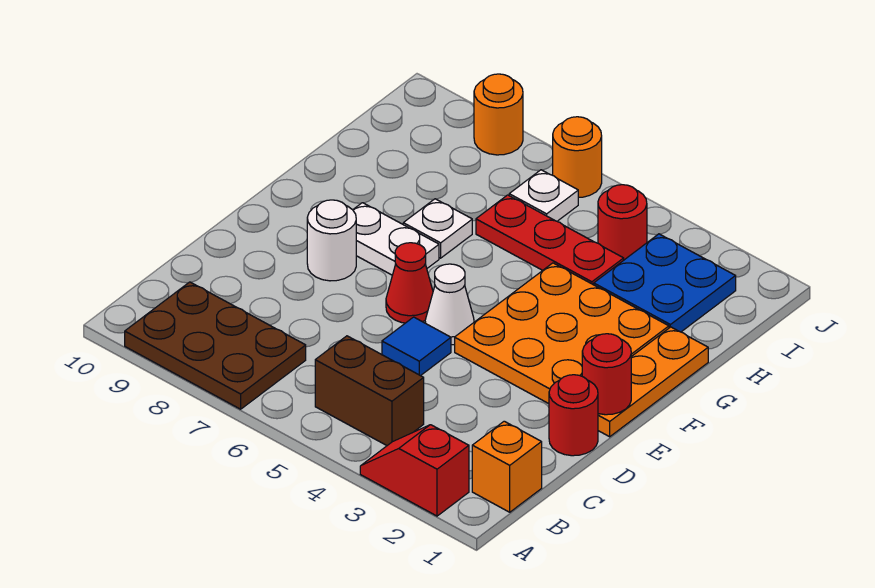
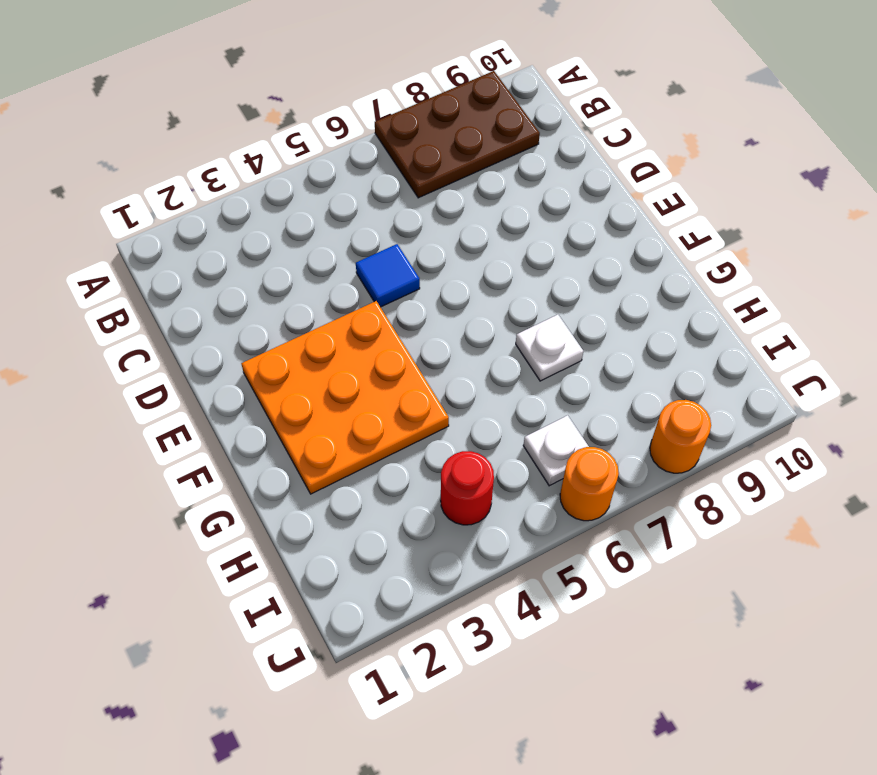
none -> red 1x2 slope [360,425,469,516]
none -> orange 1x1 brick [472,421,542,512]
none -> brown 1x2 brick [315,336,424,445]

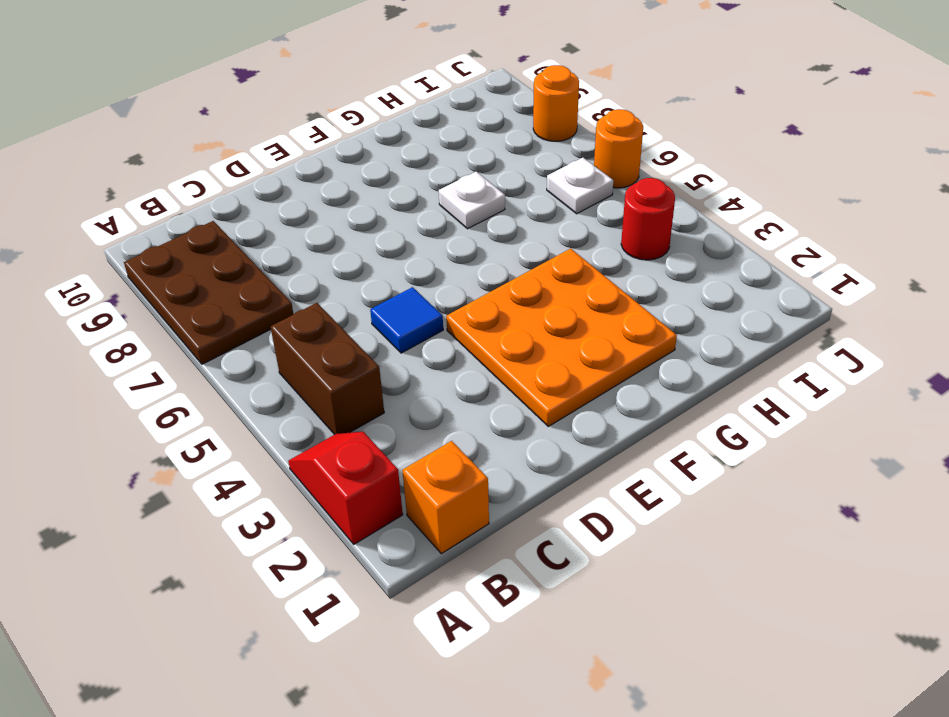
none -> red 1x1 round brick [549,375,598,456]
none -> orange 1x3 plate [598,327,708,437]
none -> white 1x1 cone [425,264,474,345]

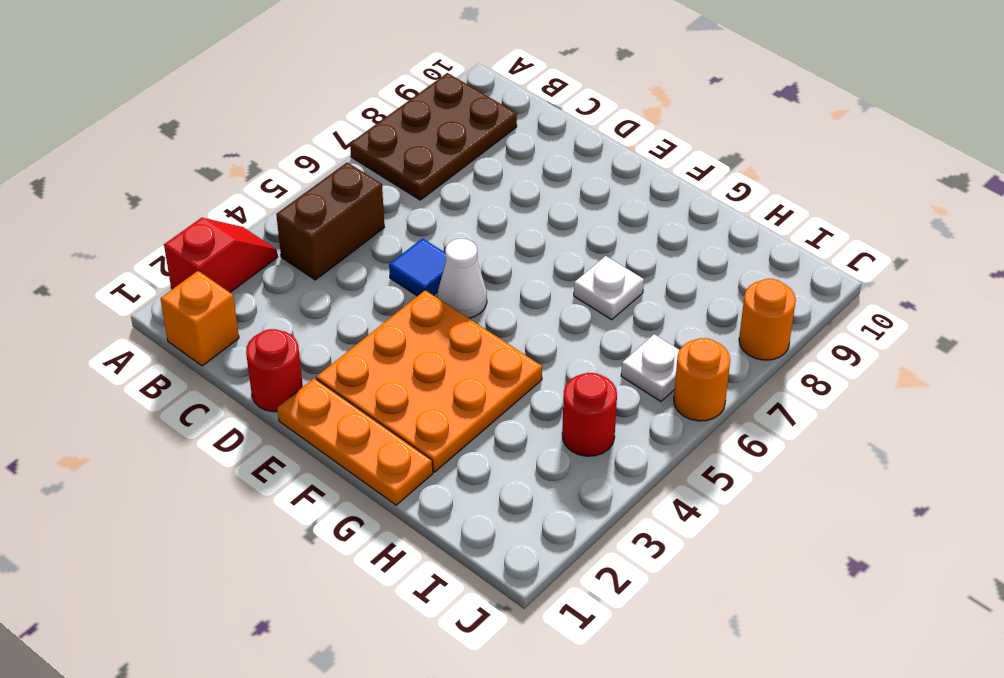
none -> red 1x1 cone [386,243,433,323]
none -> white 1x1 round brick [307,200,356,281]
none -> white 1x2 plate [353,203,439,275]

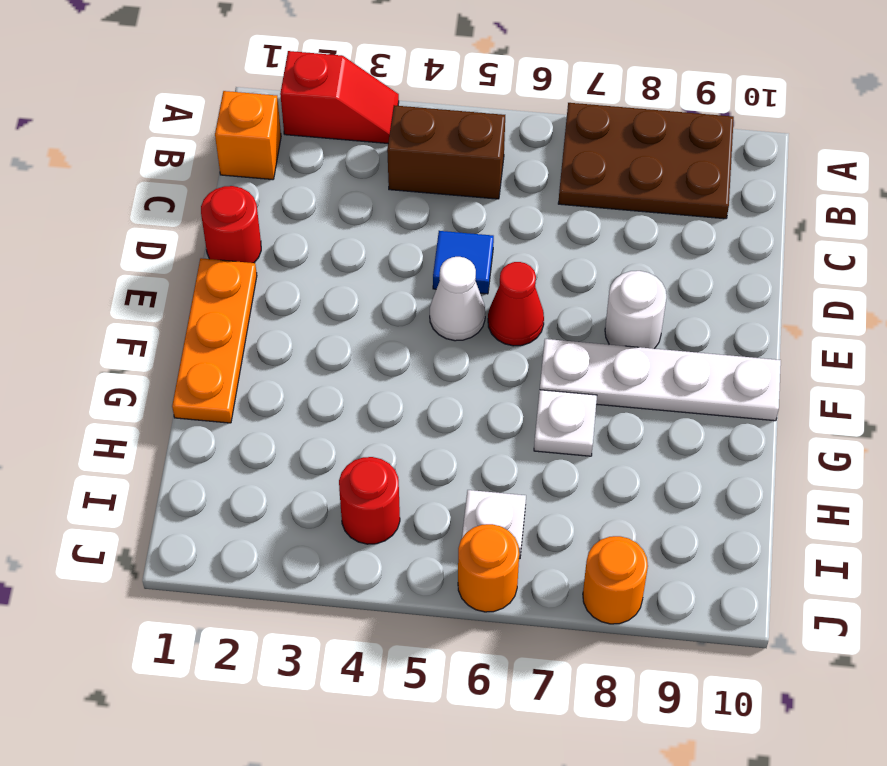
white 1x4 plate [540,339,781,421] -> white 1x2 plate [353,203,439,275]
none -> orange 3x3 plate [455,263,669,404]
none -> blue 2x2 plate [594,234,736,332]
none -> red 1x3 plate [476,195,624,285]

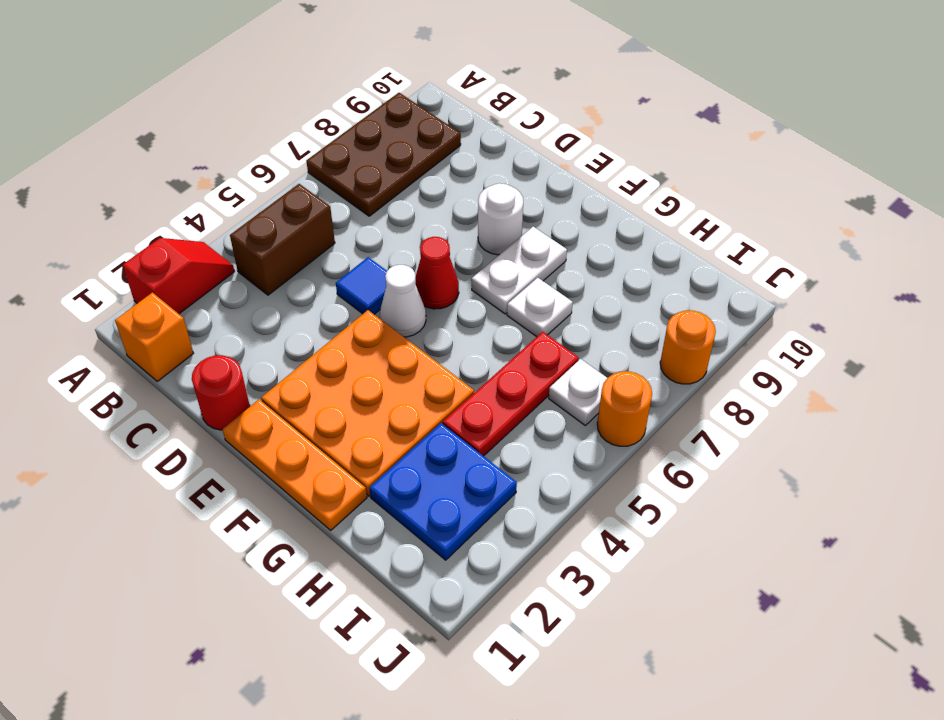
none -> red 1x1 round brick [598,185,647,260]
none -> red 1x1 round brick [582,334,631,415]

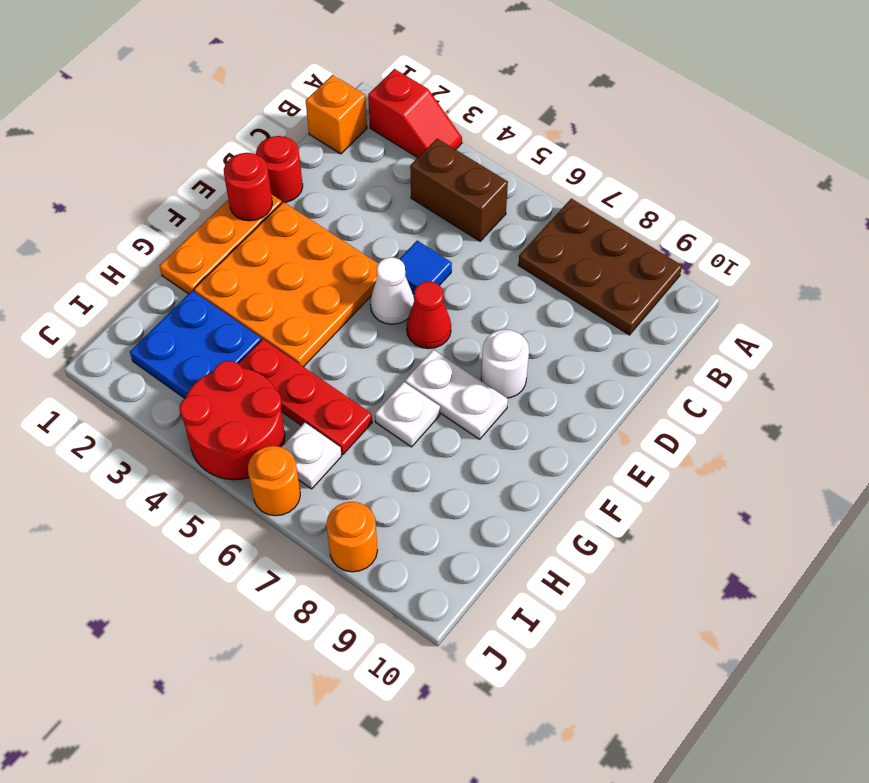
red 2x2 round brick [180,361,285,480] -> red 1x1 round brick [598,185,647,260]

